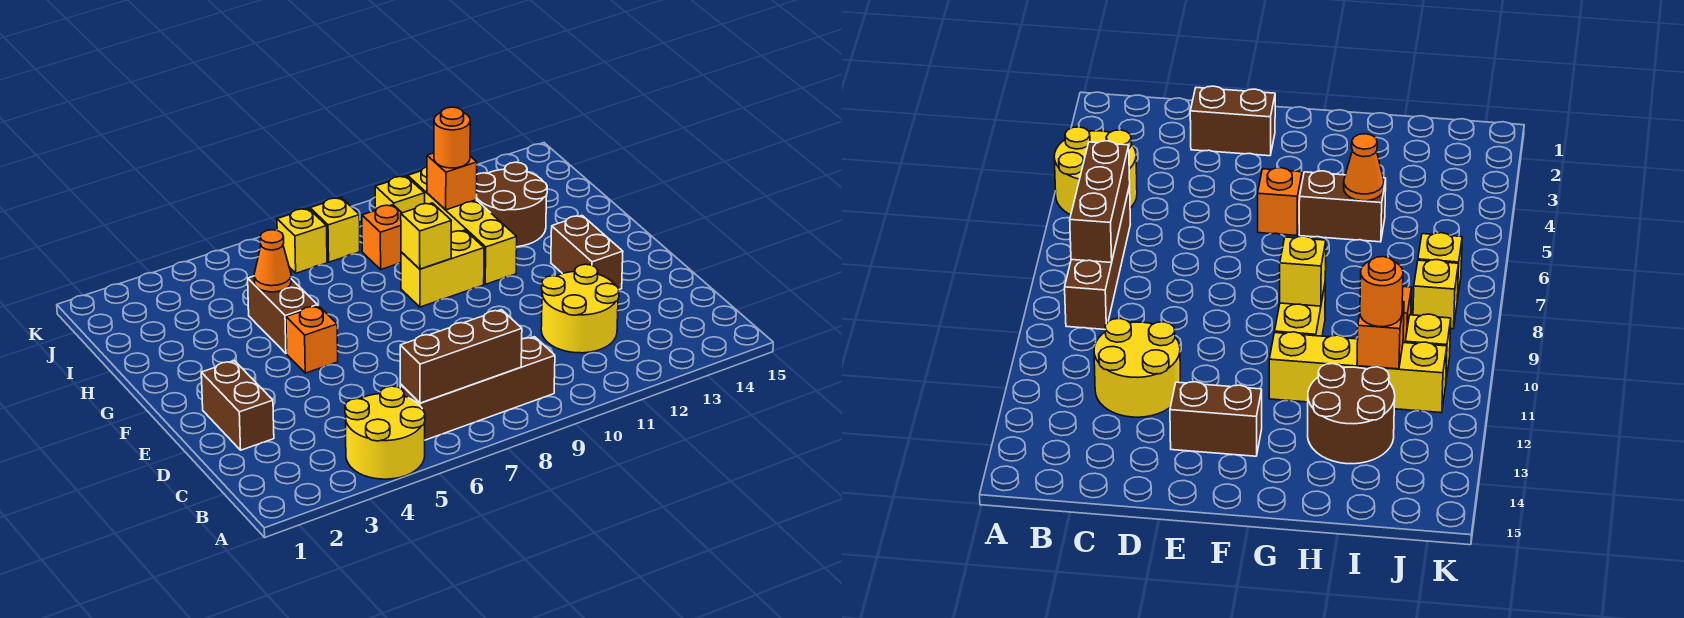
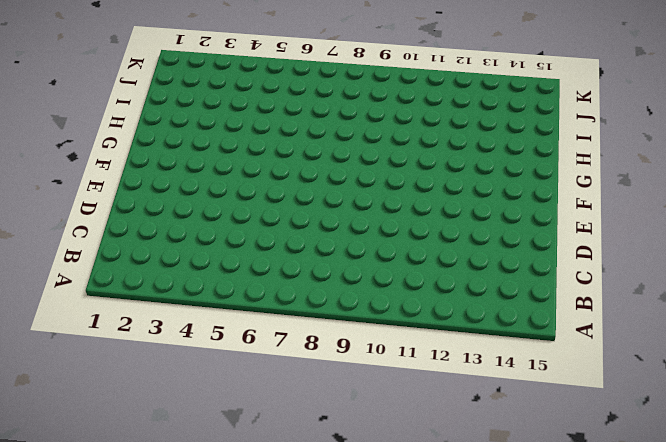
none -> yellow 2x2 round brick [345,386,425,479]
none -> brown 1x4 brick [400,337,555,440]
none -> yellow 2x2 round brick [541,264,619,353]

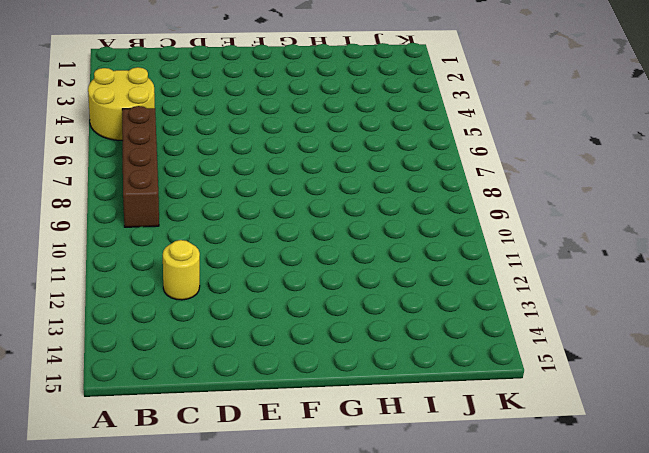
yellow 1x1 round brick [163,240,200,300] -> yellow 2x2 round brick [541,264,619,353]
none -> brown 1x2 brick [201,361,274,450]
none -> brown 1x2 brick [551,216,623,289]
none -> orange 1x1 brick [286,306,338,373]

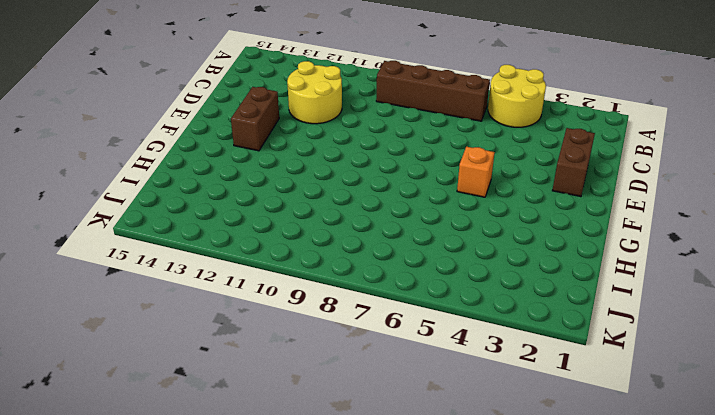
none -> brown 1x2 brick [248,276,318,353]
none -> yellow 1x2 brick [401,230,484,307]
none -> yellow 1x4 brick [408,167,517,284]

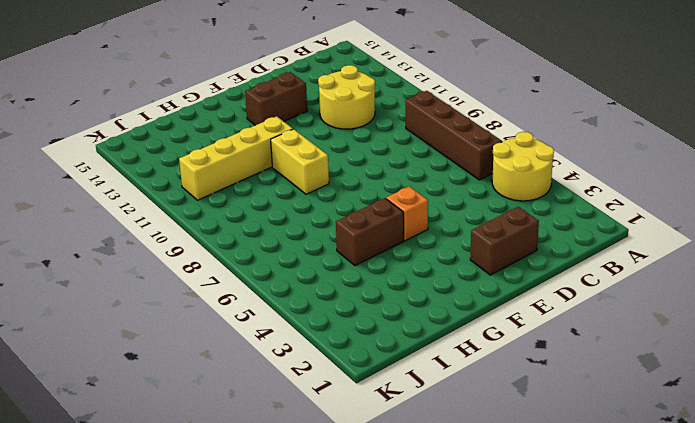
none -> brown 2x2 round brick [477,162,547,247]
none -> orange 1x1 brick [362,205,402,269]
none -> yellow 1x1 brick [277,208,327,273]

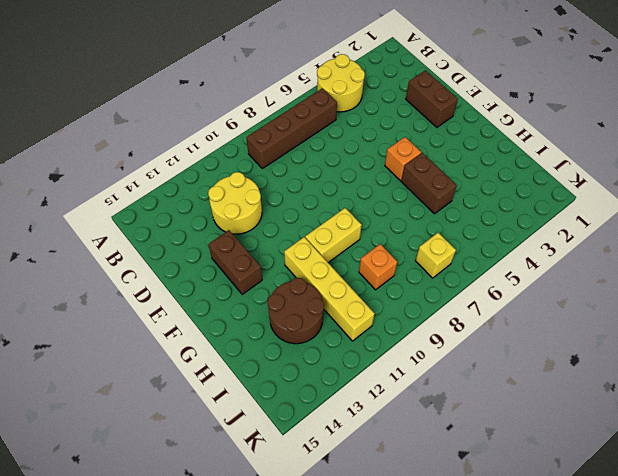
none -> yellow 1x1 brick [310,198,360,262]
none -> yellow 1x1 brick [375,176,425,213]
none -> brown 1x3 brick [400,310,522,403]

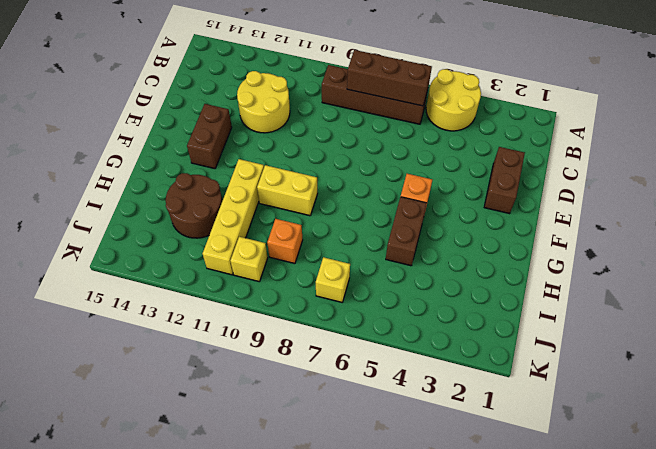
none -> yellow 1x1 brick [310,198,360,262]
none -> yellow 1x1 brick [401,203,451,269]
none -> orange 1x1 cone [254,230,291,292]

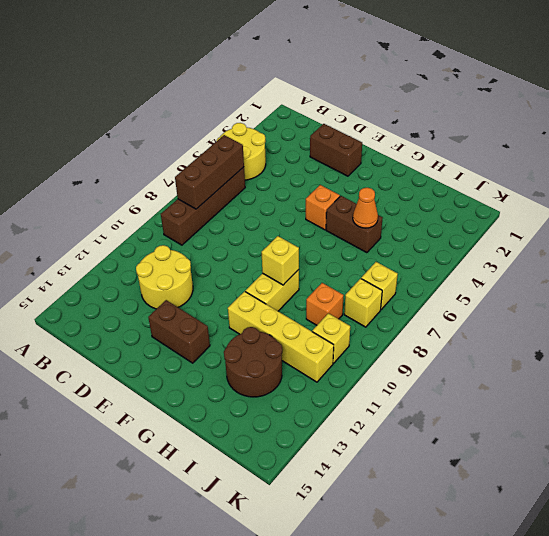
none -> orange 1x1 brick [427,153,477,210]
none -> orange 1x1 round brick [434,107,470,168]

